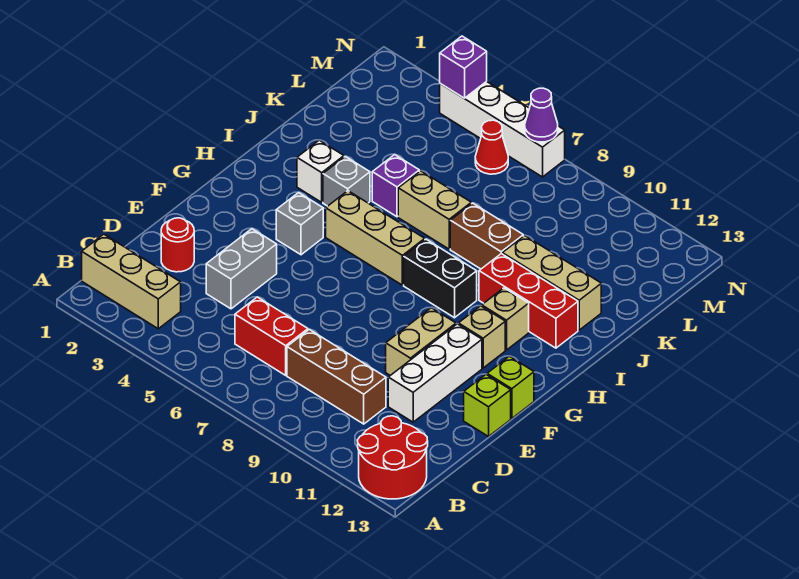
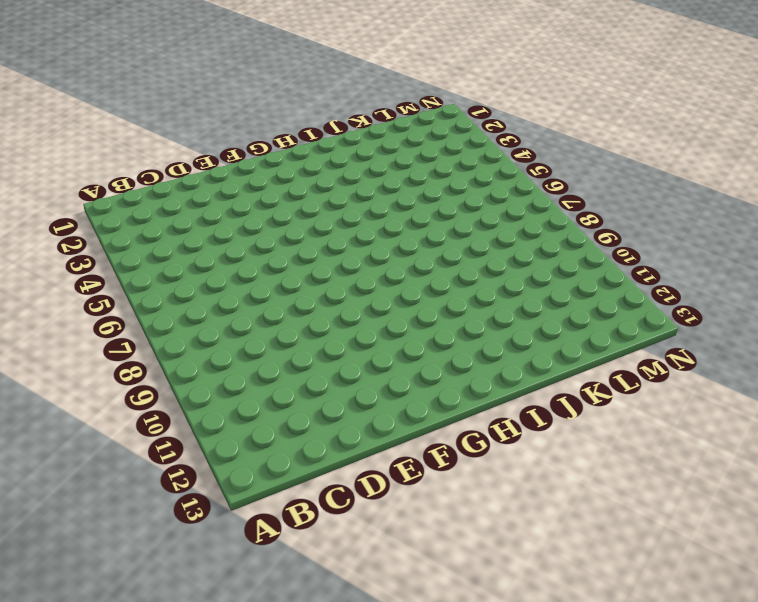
none -> red 2x2 round brick [358,416,428,499]
none -> tan 1x3 brick [82,234,181,329]
none -> red 1x2 brick [235,297,308,375]

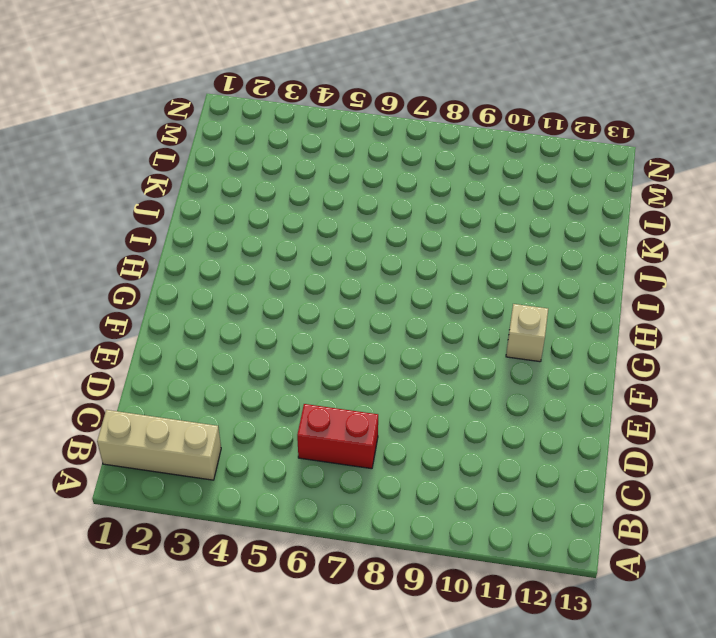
none -> red 2x2 round brick [358,416,428,499]
none -> brown 1x3 brick [287,329,386,424]
none -> red 1x1 round brick [161,218,194,272]

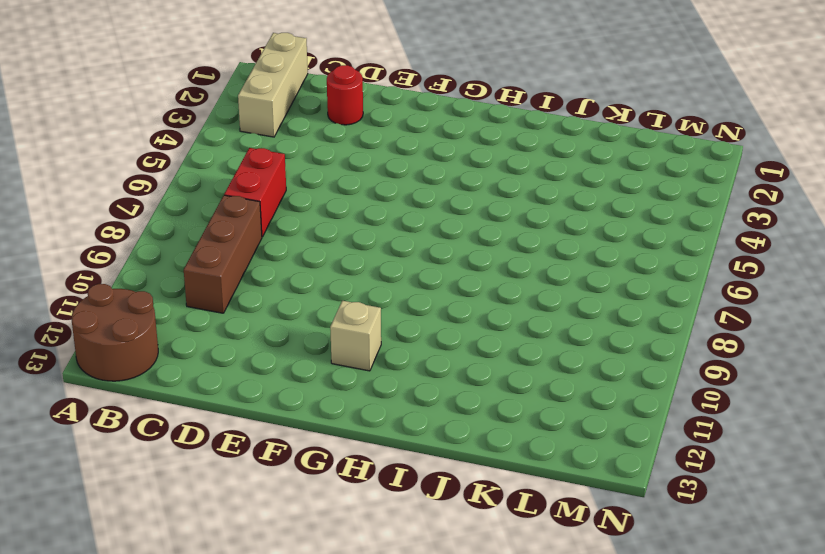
brown 2x2 round brick [72,284,158,381] -> red 2x2 round brick [358,416,428,499]
none -> grey 1x2 brick [206,229,277,309]
none -> white 1x3 brick [388,324,482,422]
none -> tan 1x2 brick [386,308,456,375]

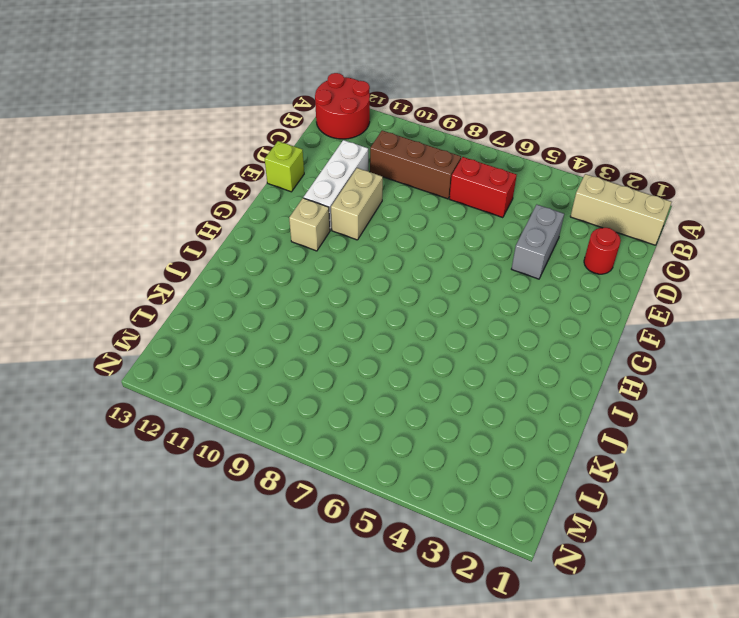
none -> lime 1x1 brick [487,356,534,418]
none -> grey 1x1 brick [276,192,323,255]
none -> tan 1x3 brick [326,191,425,285]

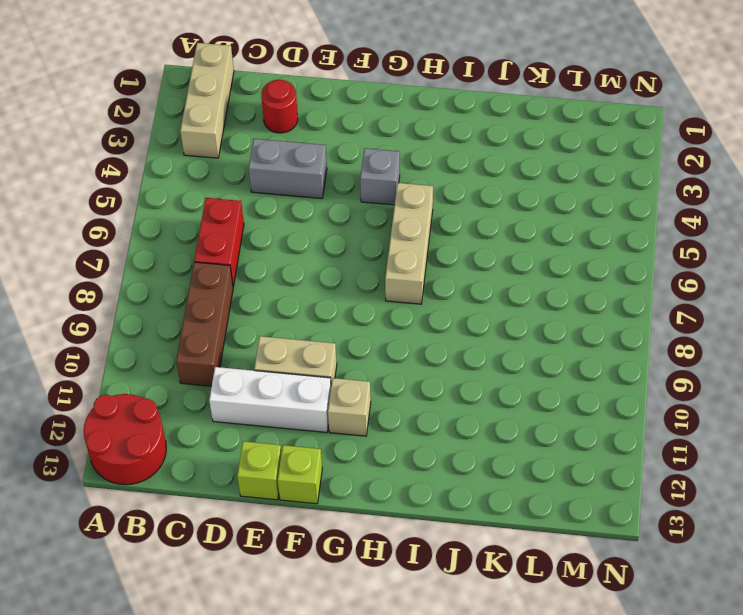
none -> black 1x2 brick [404,239,477,318]
none -> tan 1x1 brick [482,288,529,350]
none -> white 1x1 brick [297,140,344,202]

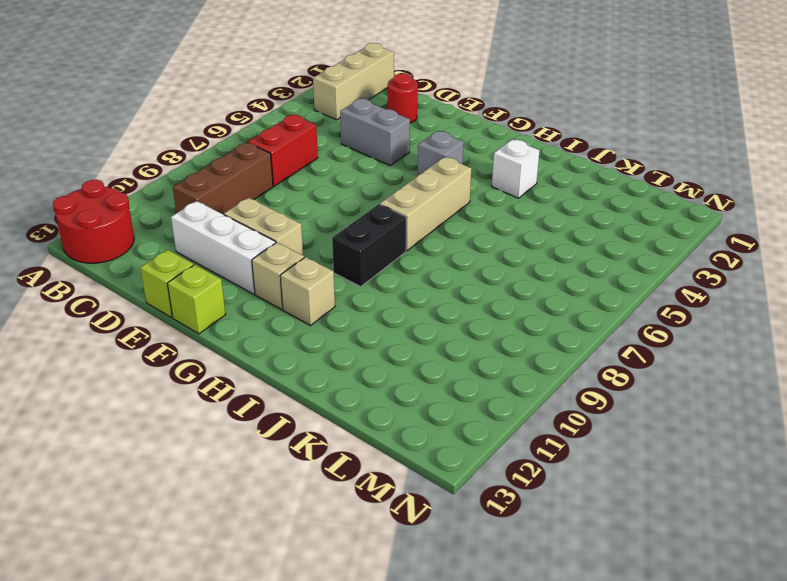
none -> grey 1x1 brick [323,156,370,206]
none -> red 1x3 brick [479,254,578,348]
none -> purple 1x1 brick [372,155,419,217]

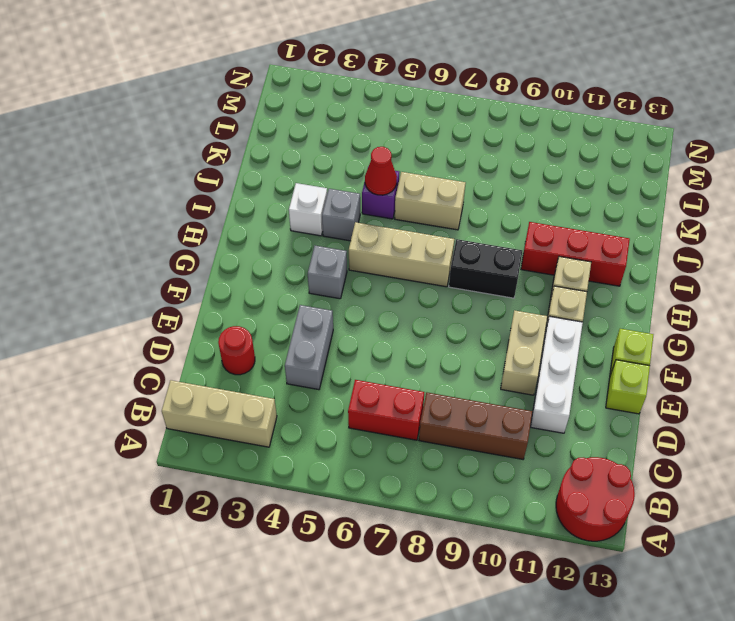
red 1x1 cone [365,147,397,195] -> red 1x1 cone moved to [475,120,508,174]
none -> brown 1x2 brick [450,203,523,269]
none -> tan 1x3 brick [502,236,601,330]
none -> white 1x4 brick [440,81,565,177]

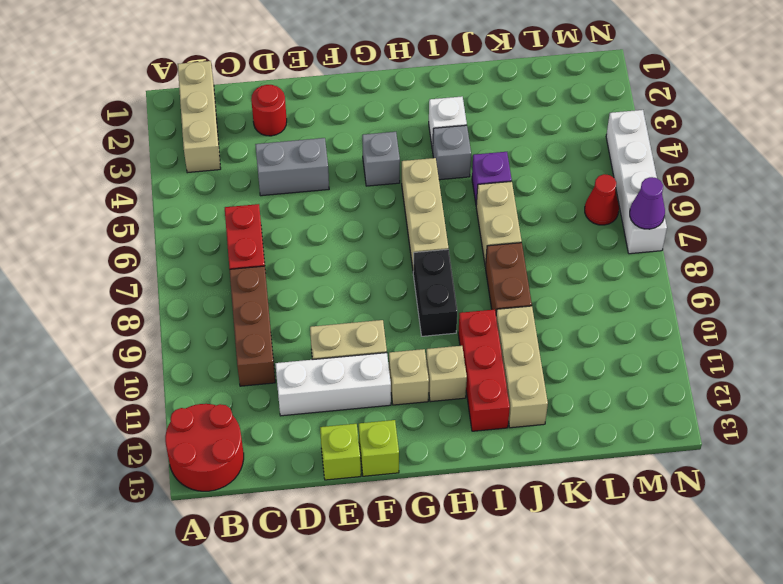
none -> purple 1x1 brick [440,36,487,98]

